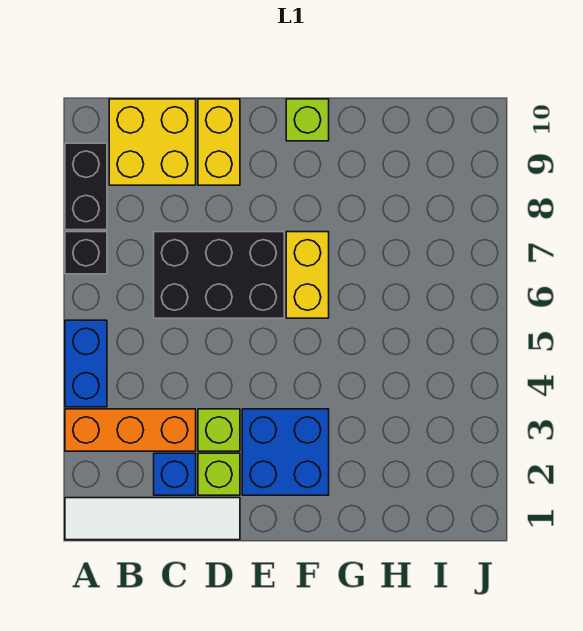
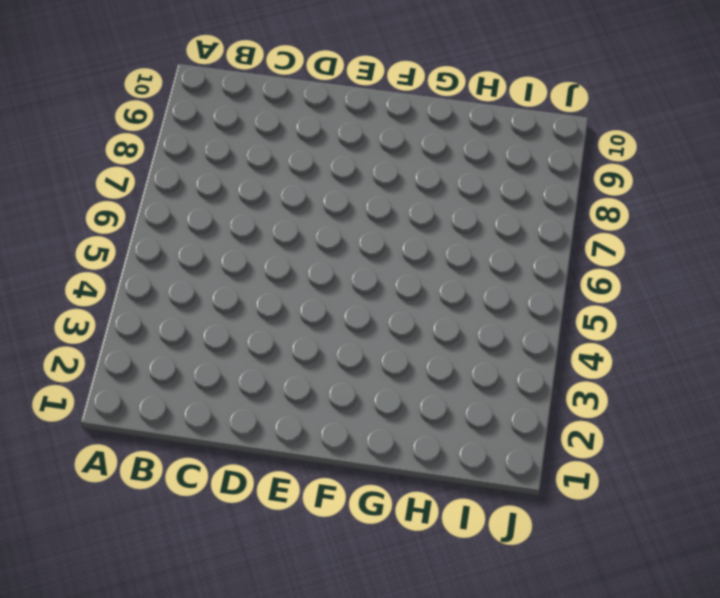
none -> white 1x4 tile [65,498,240,540]
none -> orange 1x3 brick [65,409,196,451]
none -> blue 1x2 brick [65,320,107,407]

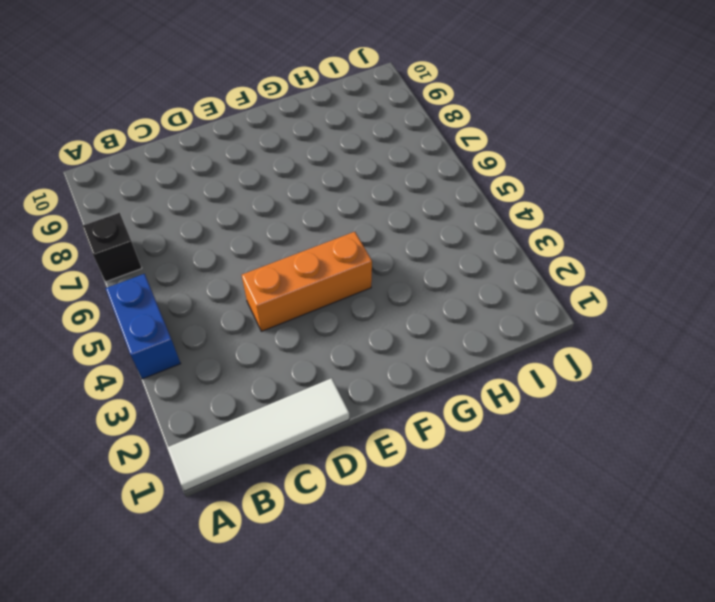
orange 1x3 brick [242,232,372,331] -> orange 1x3 brick moved to [65,409,196,451]
none -> black 1x2 brick [65,143,107,230]
none -> yellow 2x2 brick [109,99,196,185]
none -> blue 1x1 brick [154,453,196,495]

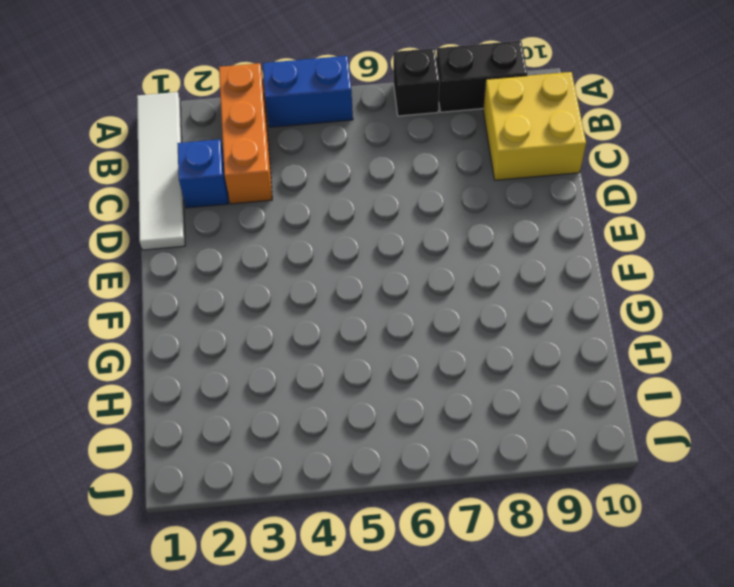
none -> black 2x3 brick [154,232,284,318]
none -> lime 1x1 brick [198,453,240,495]
none -> lime 1x1 brick [198,409,240,451]

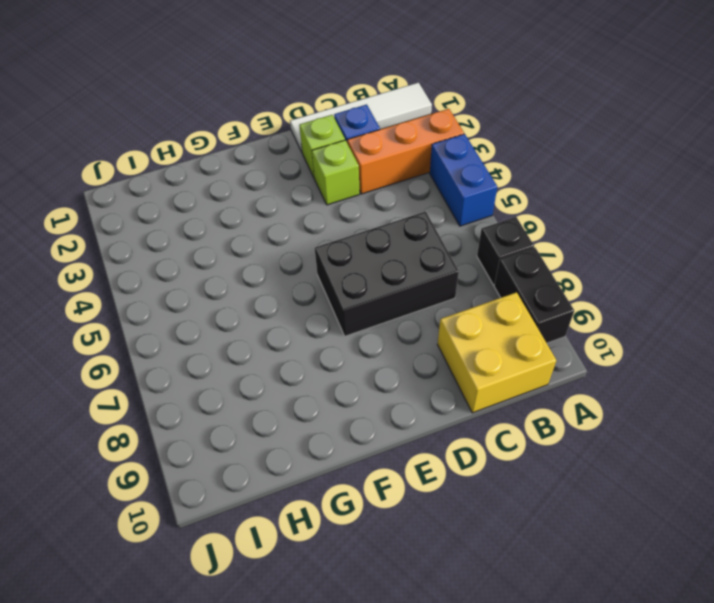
none -> yellow 1x2 brick [198,99,240,185]
none -> blue 2x2 brick [242,409,329,495]
none -> yellow 1x2 brick [286,232,329,318]

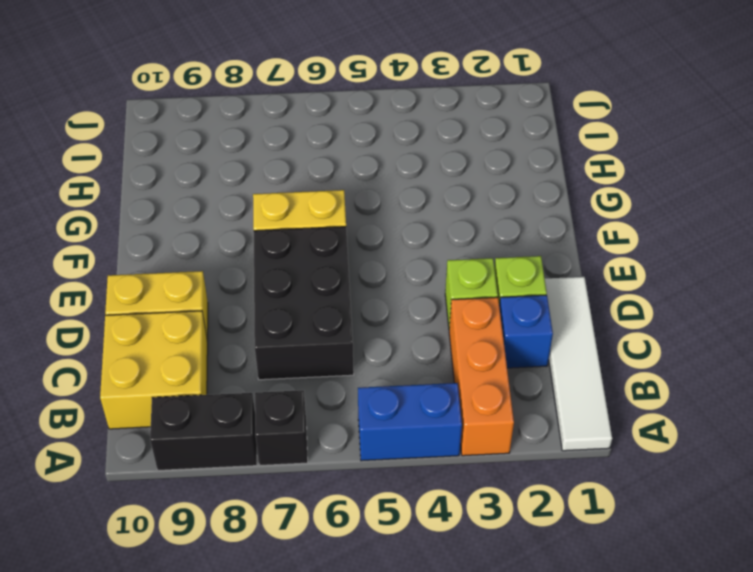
none -> blue 2x2 brick [242,409,329,495]
none -> lime 1x1 brick [286,99,329,141]

